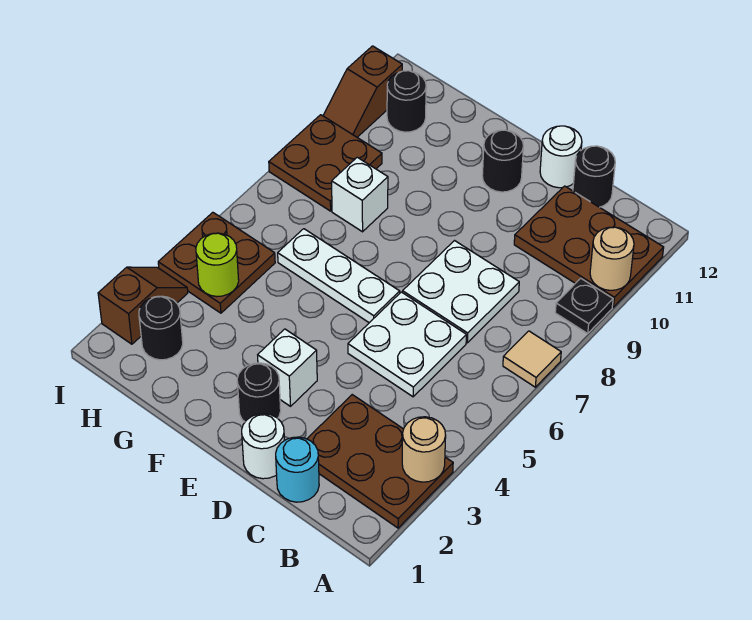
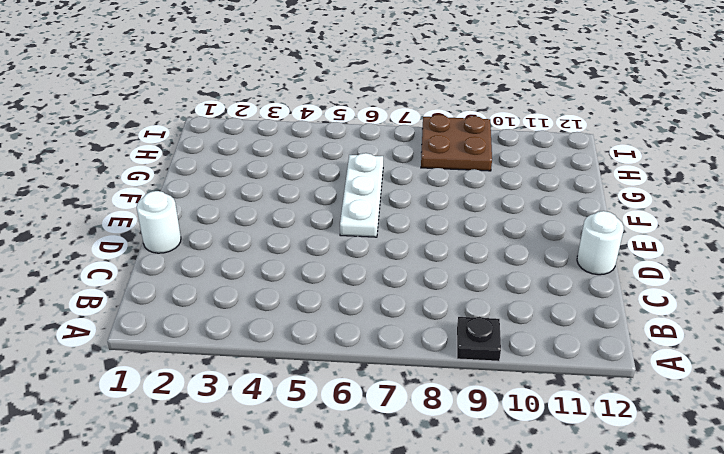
none -> brown 2x3 plate [307,395,453,528]
none -> tan 1x1 tile [503,331,561,387]
none -> brown 2x3 plate [514,186,664,307]

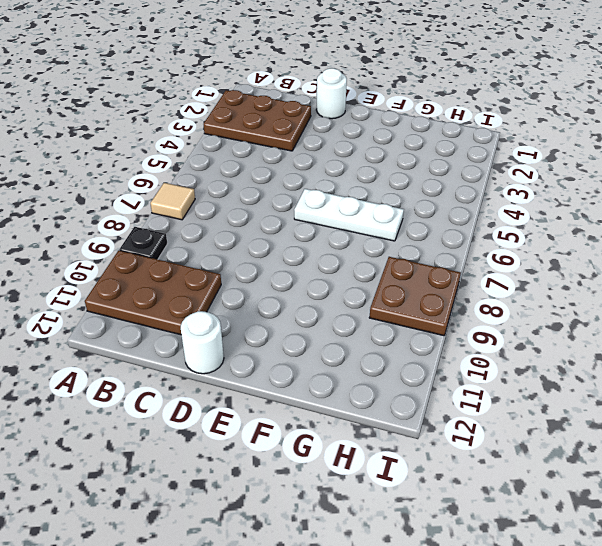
none -> cyan 1x1 round brick [276,437,319,502]
none -> white 2x2 plate [348,292,466,397]
none -> white 2x2 plate [403,241,519,343]

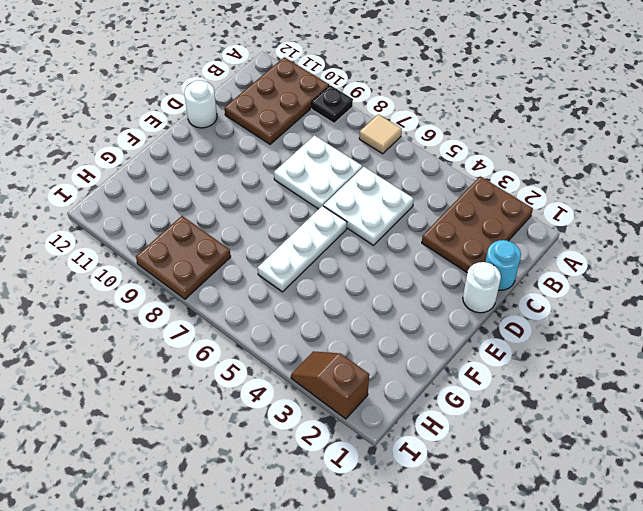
none -> black 1x1 round brick [573,146,615,207]
none -> black 1x1 round brick [237,363,281,422]
none -> white 1x1 brick [258,329,317,406]

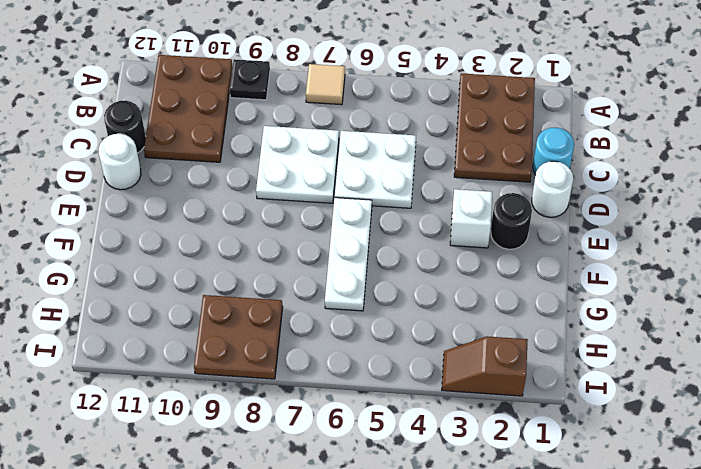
none -> black 1x1 round brick [482,130,523,192]
none -> white 1x1 brick [332,157,388,232]
none -> black 1x1 round brick [139,296,183,360]

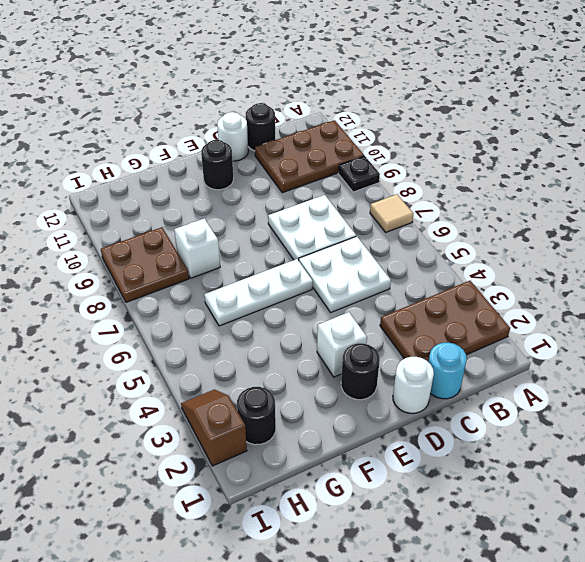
none -> brown 2x2 plate [158,212,275,313]
none -> black 1x1 round brick [387,71,426,132]
none -> brown 1x2 slope [323,46,402,137]

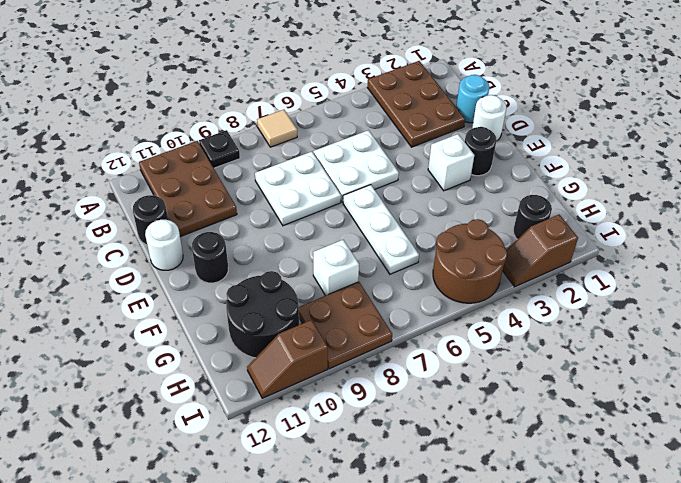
black 2x2 round brick [226,271,299,358] -> black 1x1 round brick [387,71,426,132]
brown 2x2 round brick [433,219,507,303] -> brown 2x2 plate [158,212,275,313]
brown 1x2 slope [247,320,328,398] -> brown 1x2 slope turned to [323,46,402,137]
none -> tan 1x1 round brick [402,417,446,482]
none -> tan 1x1 round brick [590,227,634,290]
none -> lime 1x1 round brick [196,233,239,296]

